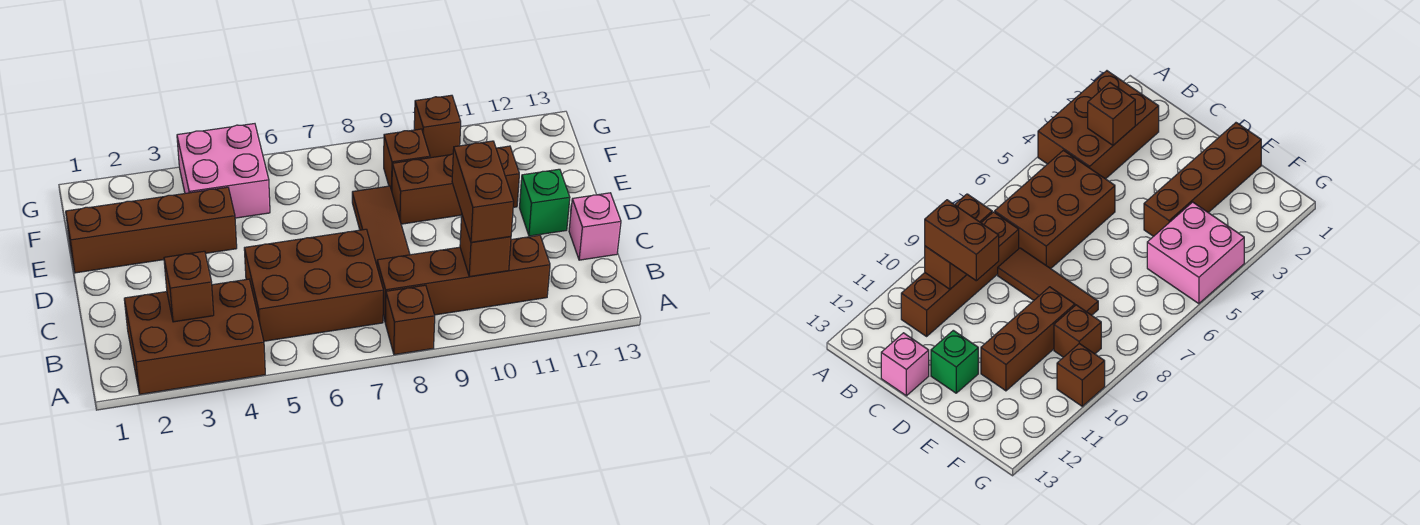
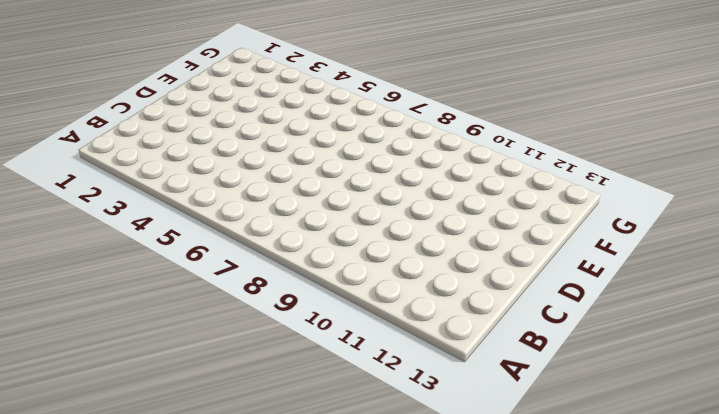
none -> brown 2x3 brick [124,279,265,394]
none -> brown 1x1 brick [385,285,435,355]
none -> brown 2x3 brick [244,229,383,341]

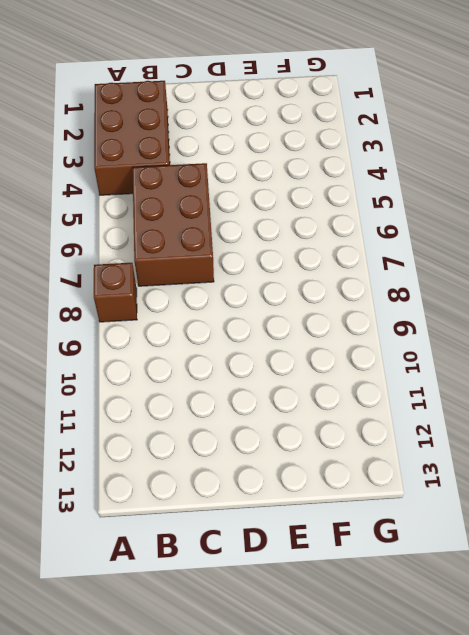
none -> brown 1x4 brick [377,235,550,322]
none -> brown 1x3 tile [352,186,410,265]
none -> pink 1x1 brick [569,193,621,260]

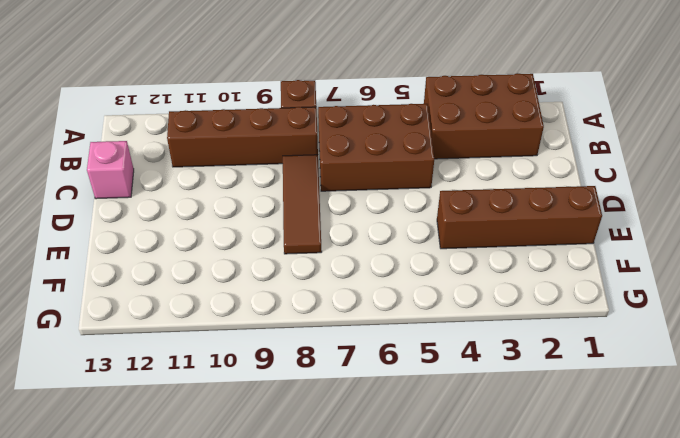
none -> green 1x1 brick [520,169,570,236]
none -> brown 1x3 brick [392,146,519,224]
none -> pink 2x2 brick [177,124,270,218]

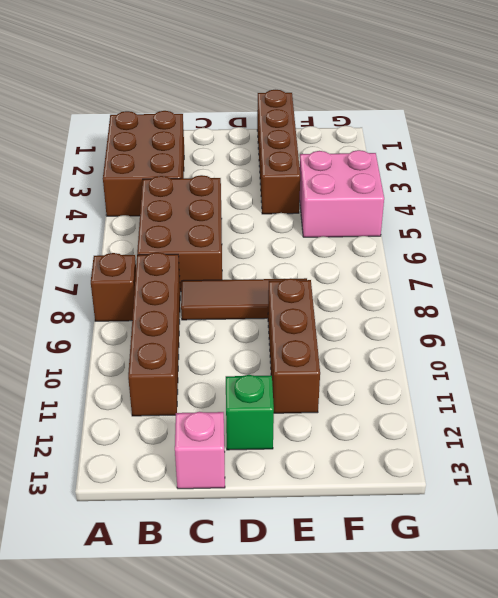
none -> brown 1x1 brick [384,129,430,190]
none -> brown 1x1 brick [414,95,461,158]
none -> brown 1x1 brick [164,251,214,322]

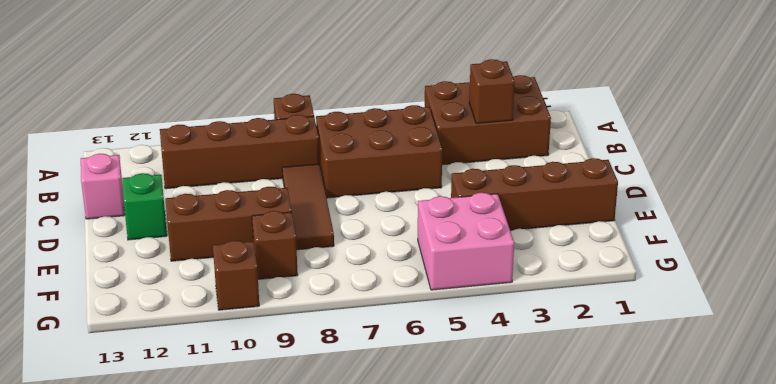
none -> brown 1x1 brick [460,216,511,277]
none -> brown 1x2 brick [452,141,514,242]

